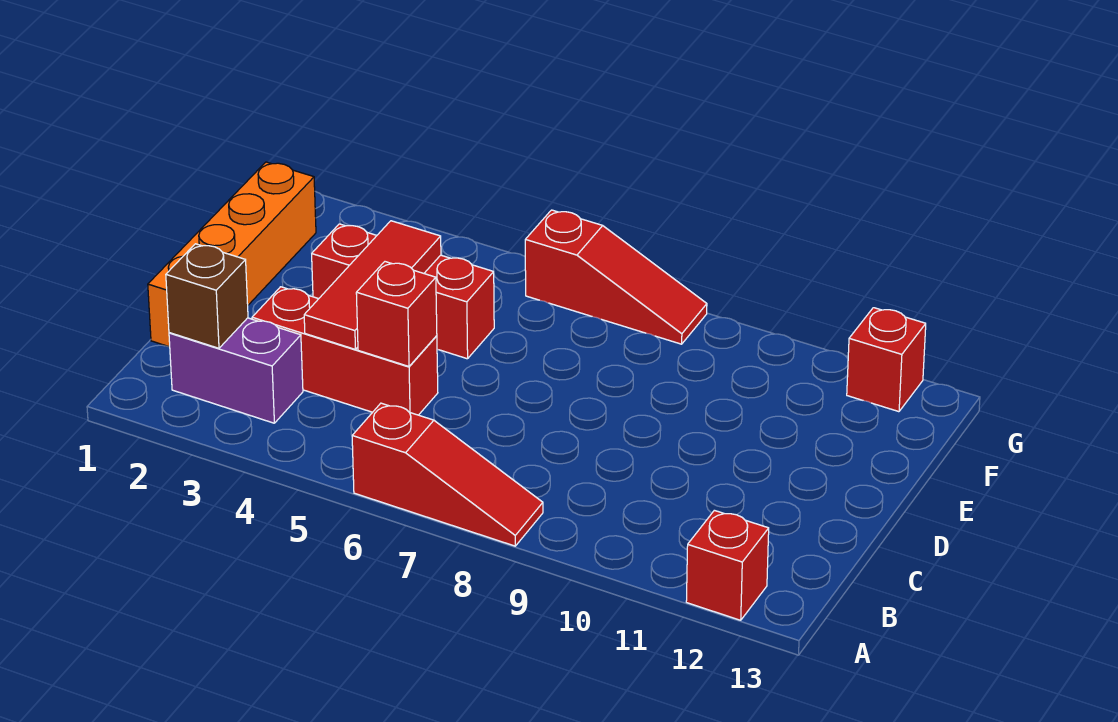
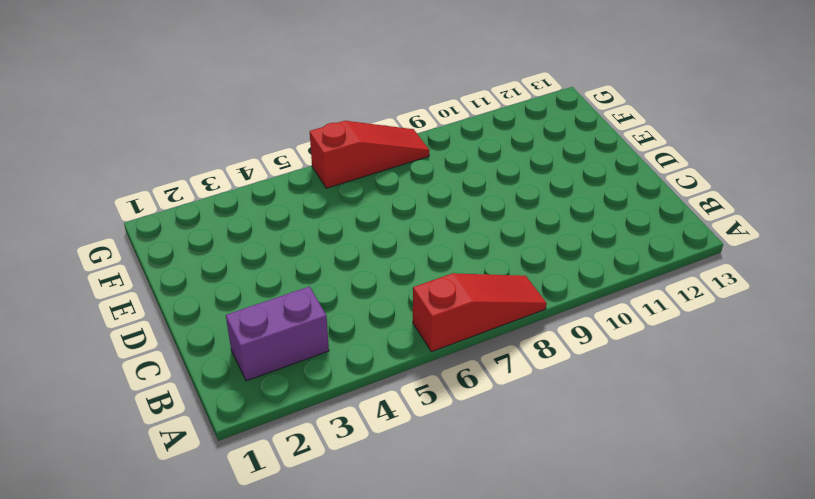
none -> red 1x1 brick [686,510,769,620]
none -> orange 1x4 brick [148,162,316,347]

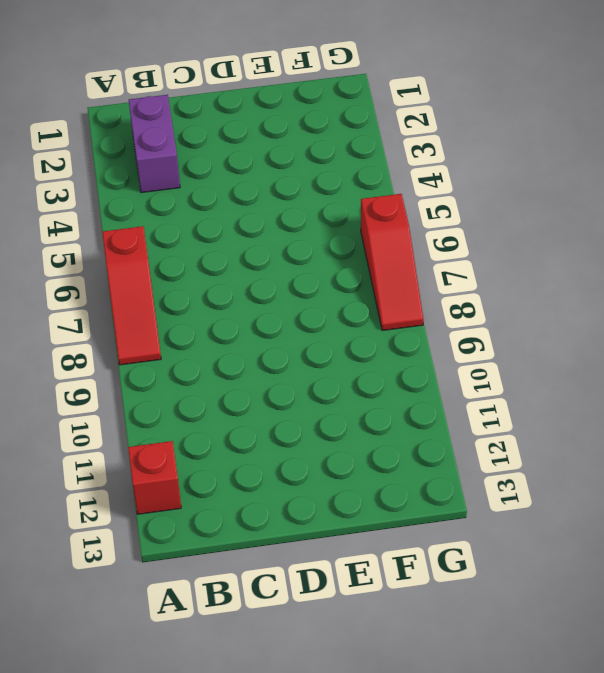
none -> orange 1x4 brick [148,162,316,347]
none -> red 1x3 brick [252,287,438,415]

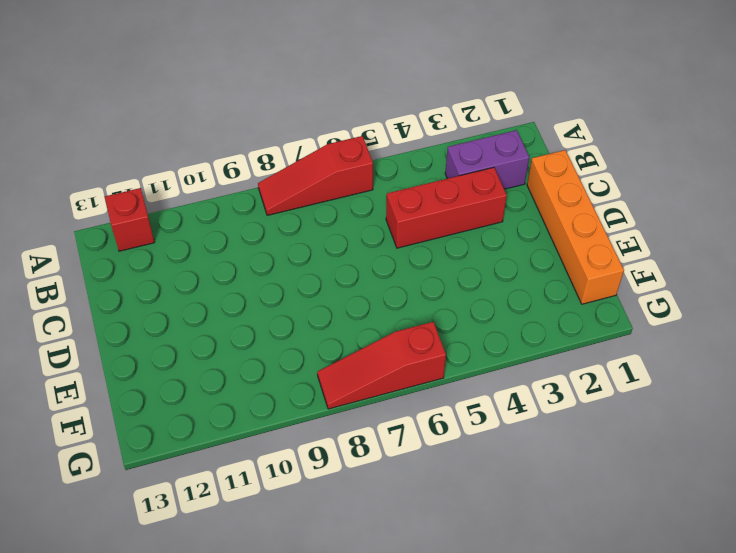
none -> red 1x3 brick [312,224,494,359]
none -> red 1x1 brick [847,308,926,412]

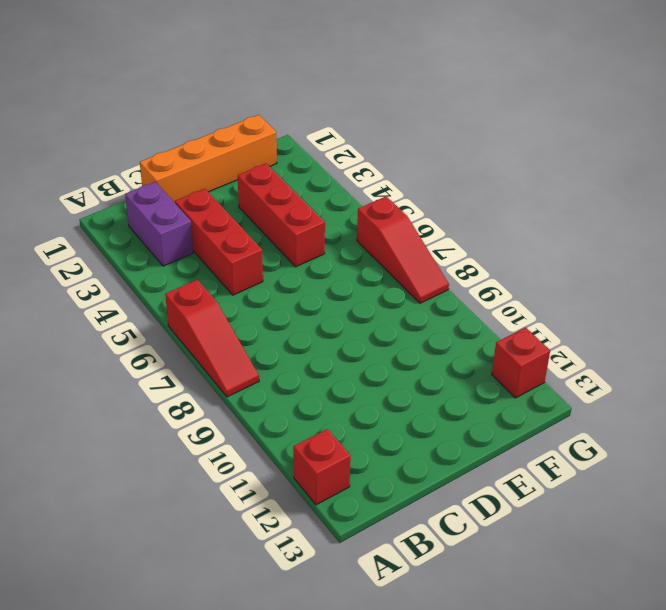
none -> brown 1x1 brick [166,244,248,348]
none -> red 1x3 tile [304,221,441,349]

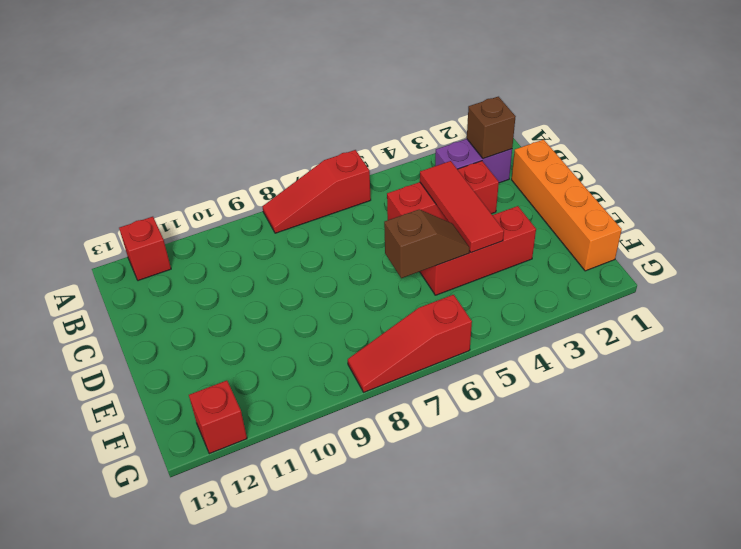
brown 1x2 slope [384,209,469,278] -> none
none -> red 1x1 brick [356,262,437,366]

